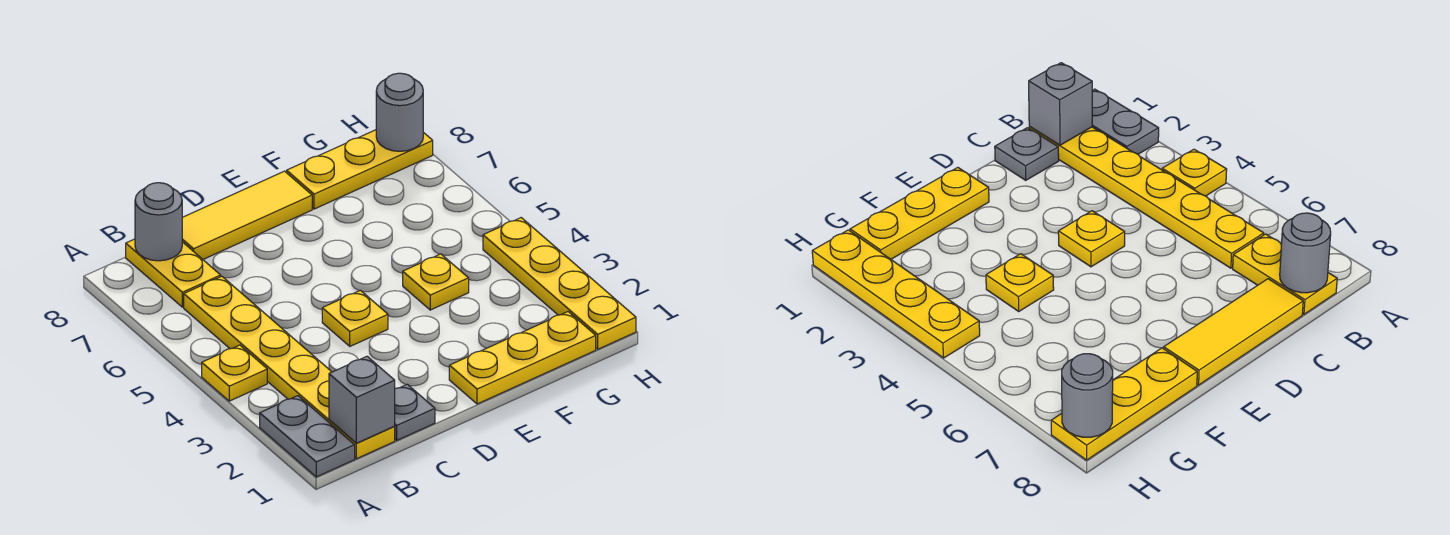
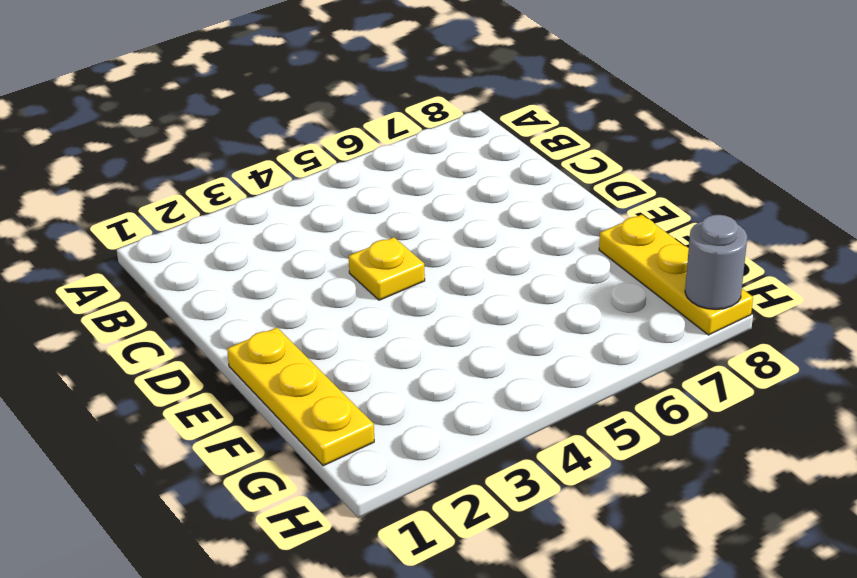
none -> grey 1x2 plate [260,396,355,477]
none -> yellow 1x1 plate [202,345,267,401]
none -> yellow 1x6 plate [184,277,395,459]

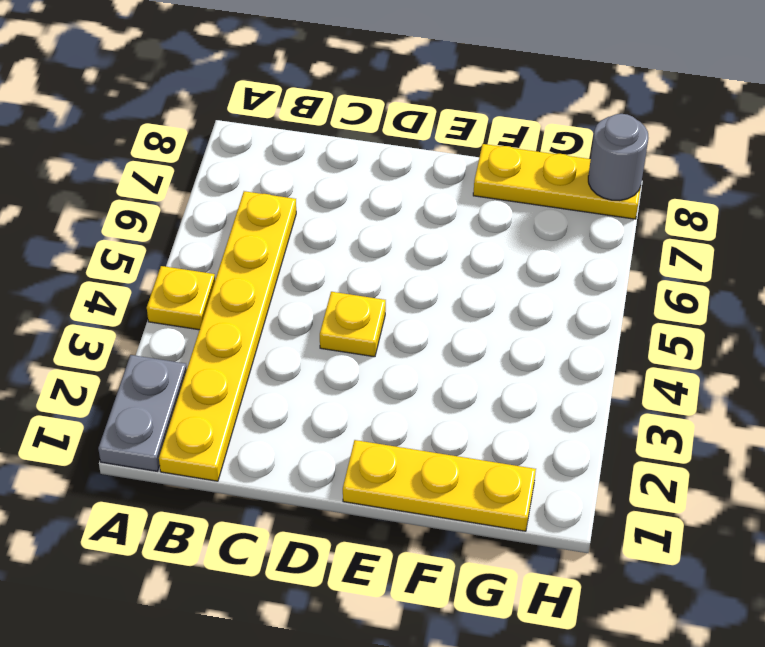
none -> yellow 1x2 plate [126,239,221,307]
none -> grey 1x1 plate [394,384,435,440]
none -> yellow 1x3 tile [182,171,312,259]

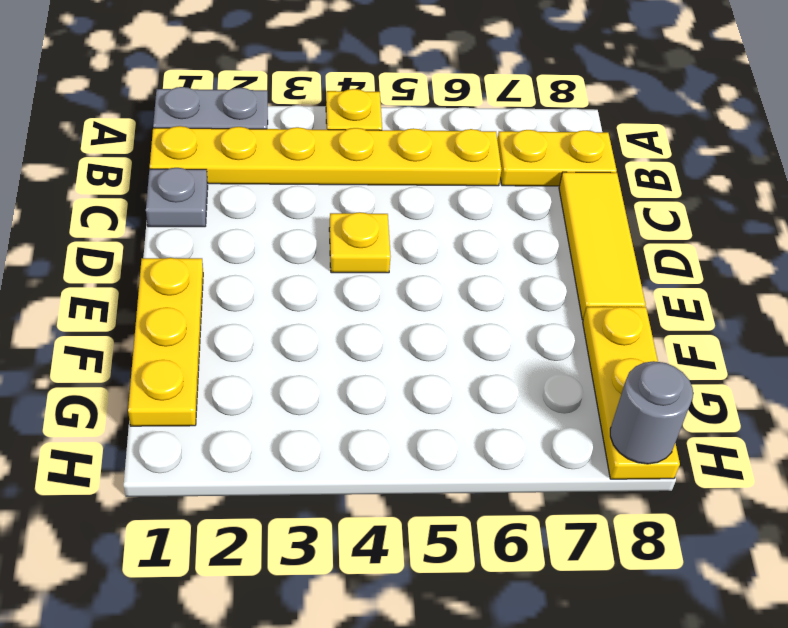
none -> yellow 1x1 plate [403,254,469,310]
none -> yellow 1x4 plate [483,218,636,349]
none -> grey 1x1 brick [329,356,395,443]

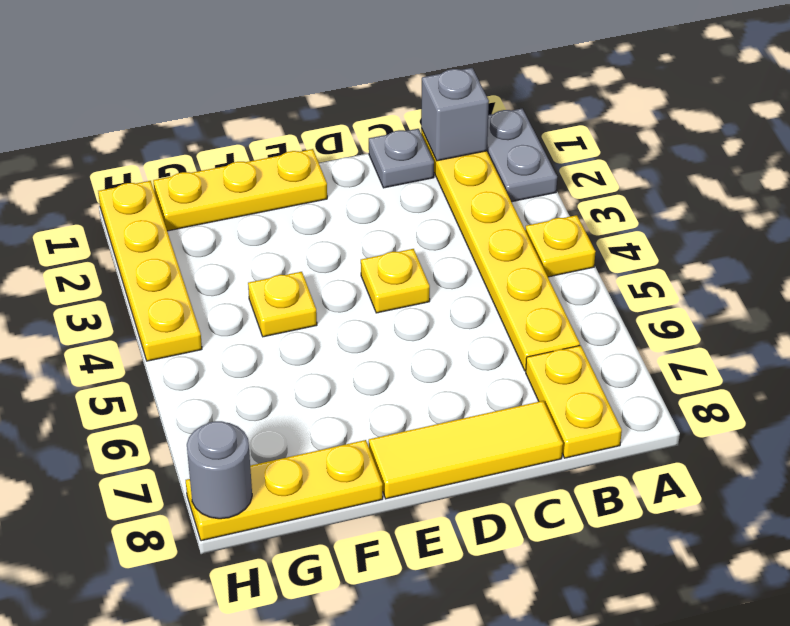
none -> grey 1x1 round brick [135,183,182,261]

